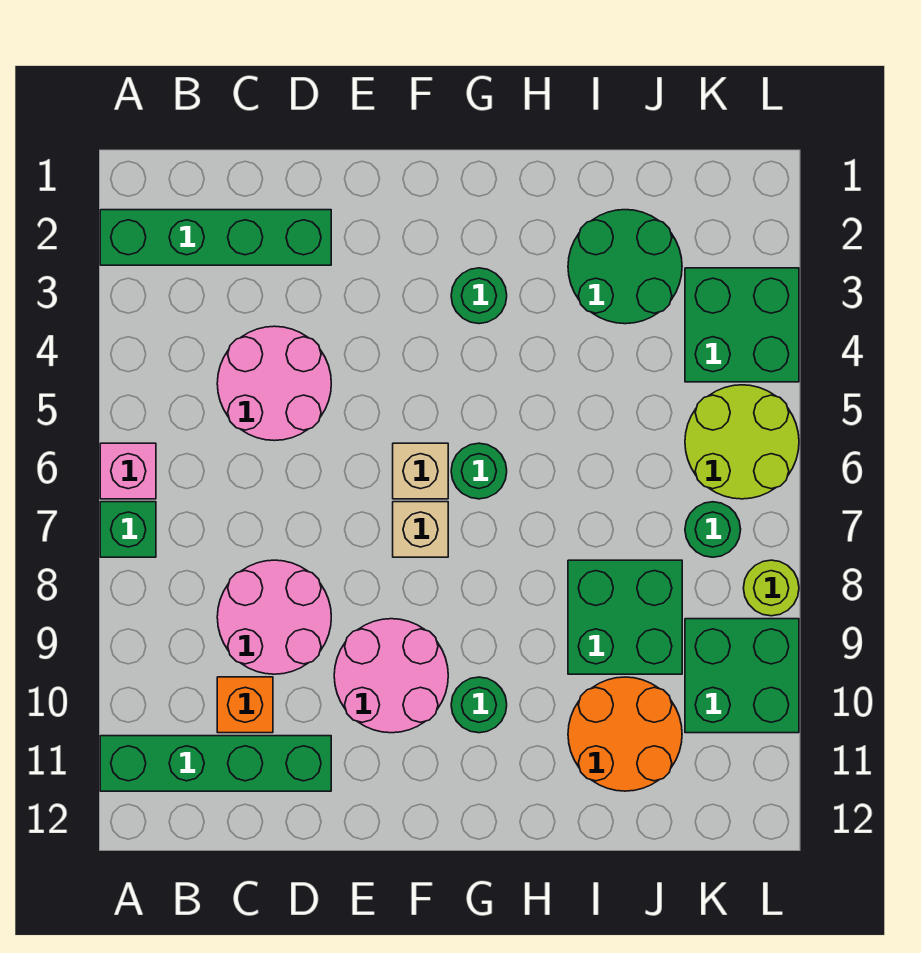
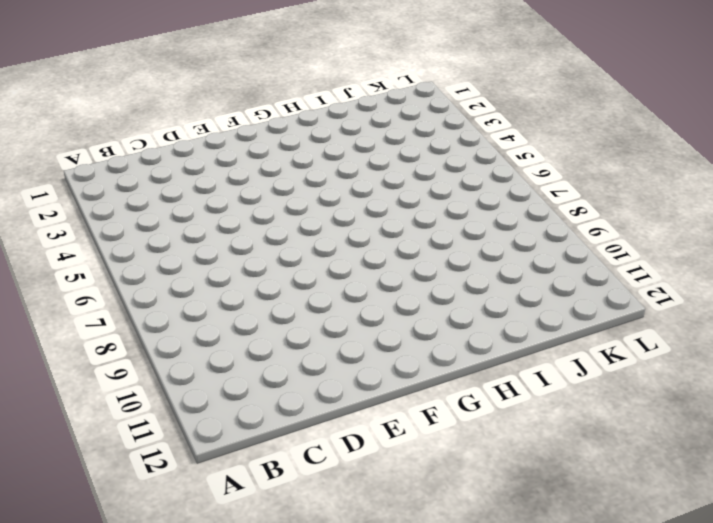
none -> green 1x4 brick [100,210,331,265]
none -> pink 1x1 brick [100,443,156,499]
none -> green 1x1 brick [100,502,156,557]

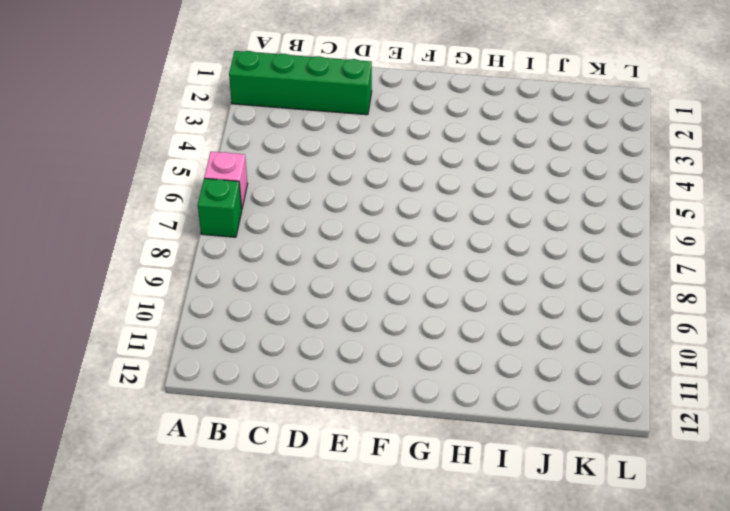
none -> green 1x4 brick [100,736,331,791]
none -> pink 2x2 round brick [217,326,331,441]
none -> pink 2x2 round brick [217,560,331,674]

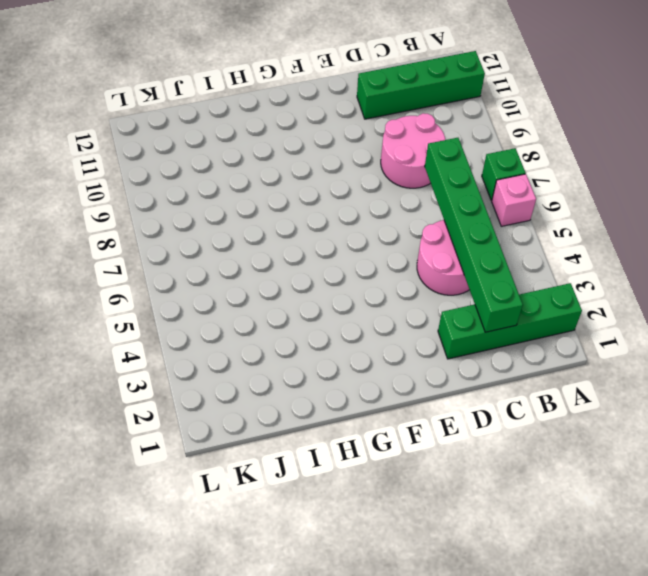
green 1x6 brick [425,138,523,332] -> none
none -> orange 1x1 brick [217,677,273,733]
none -> pink 2x2 round brick [334,619,448,733]
none -> tan 1x1 brick [393,443,448,499]

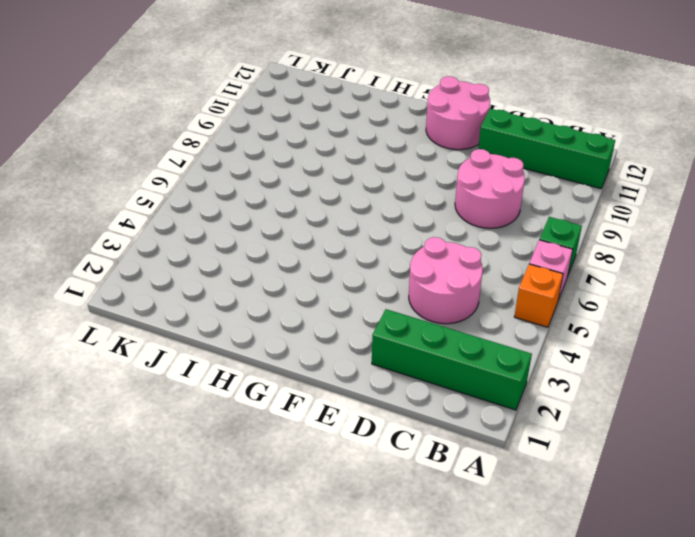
orange 1x1 brick [514,264,563,327] -> orange 1x1 brick moved to [217,677,273,733]
pink 2x2 round brick [426,76,490,150] -> pink 2x2 round brick moved to [334,619,448,733]
none -> tan 1x1 brick [393,443,448,499]
none -> tan 1x1 brick [393,502,448,557]
none -> green 1x1 round brick [451,268,507,324]

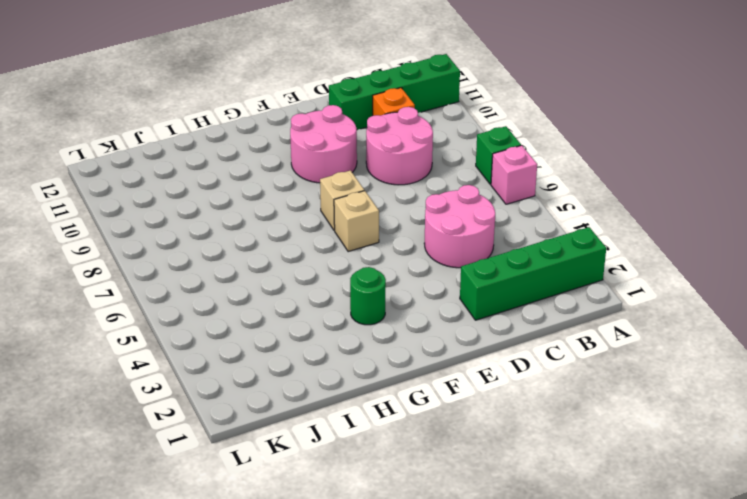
none -> green 1x1 round brick [451,443,507,499]
none -> green 1x1 round brick [451,677,507,733]
none -> green 2x2 round brick [568,210,682,324]

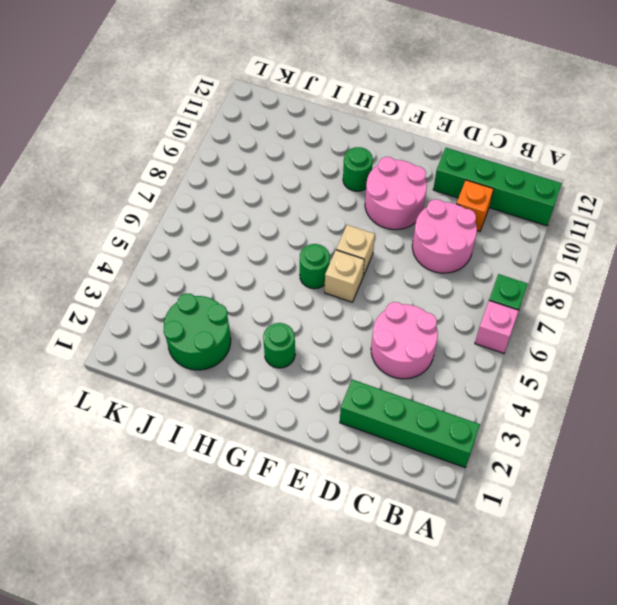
none -> green 2x2 brick [568,560,682,674]
none -> orange 2x2 round brick [568,677,682,791]
none -> green 2x2 brick [685,268,799,382]

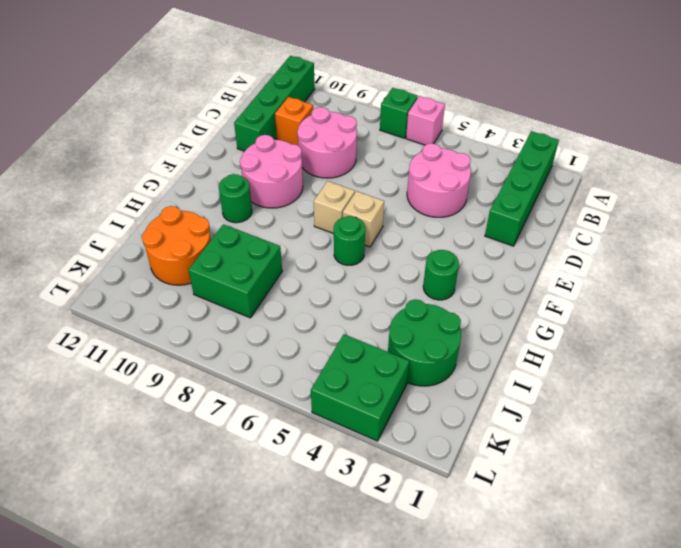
none -> lime 2x2 round brick [685,385,799,499]
none -> green 1x1 round brick [685,502,741,557]
none -> green 2x2 brick [685,619,799,733]

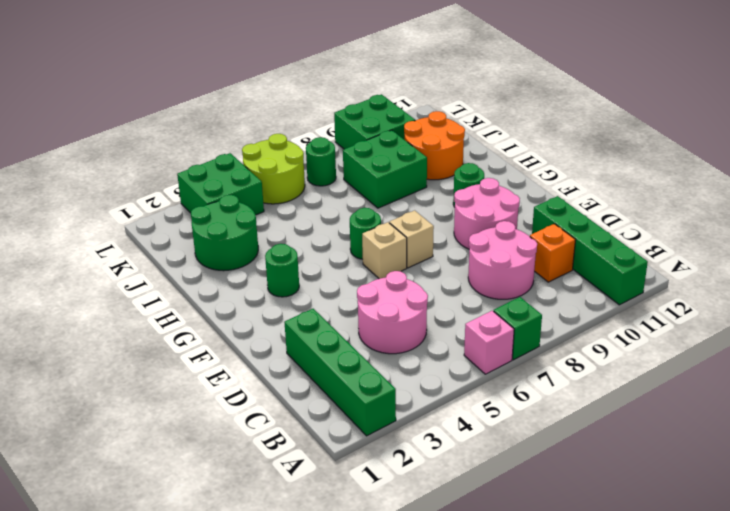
none -> lime 1x1 round brick [744,560,799,616]

